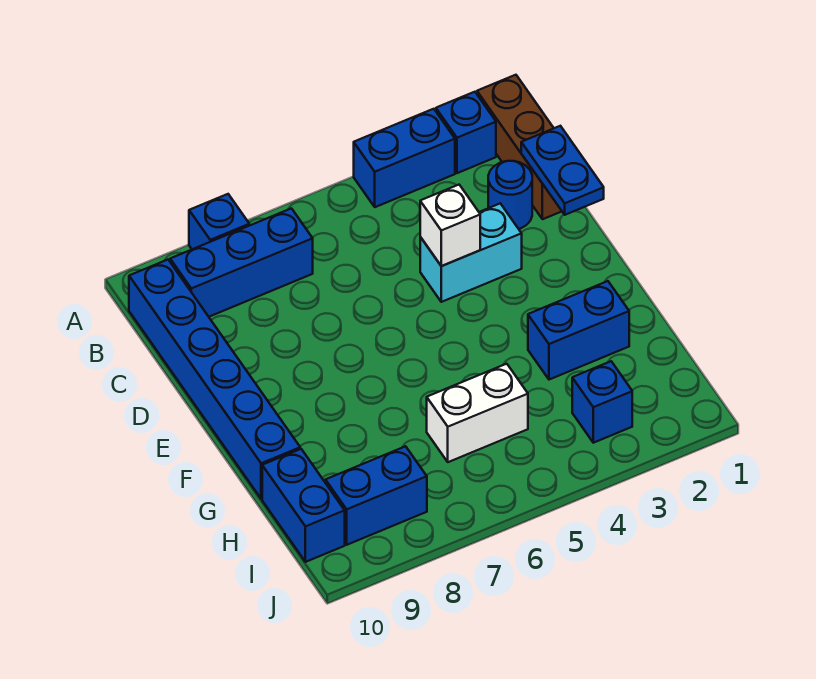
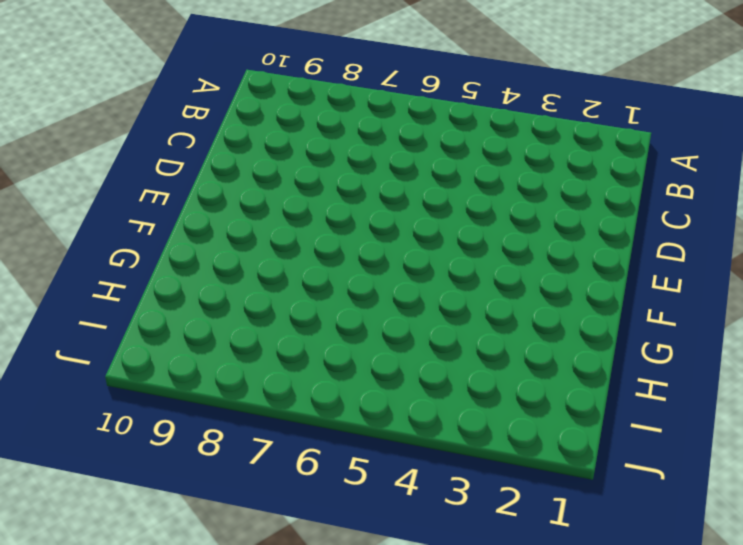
none -> brown 1x3 brick [477,75,562,219]
none -> blue 1x1 brick [436,92,496,173]
none -> blue 1x2 brick [354,109,455,207]

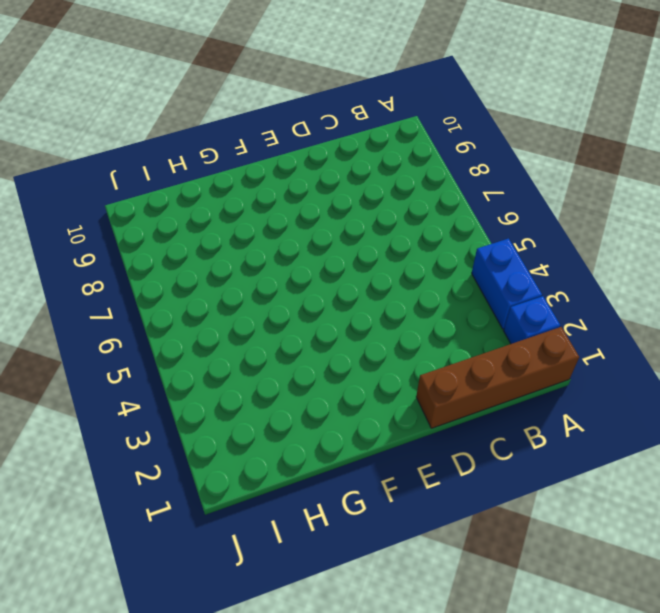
brown 1x4 brick [416,327,579,428] -> brown 1x3 brick [477,75,562,219]
none -> blue 1x1 brick [189,194,249,249]
none -> blue 1x3 brick [170,208,313,317]
none -> blue 1x6 brick [129,260,300,499]

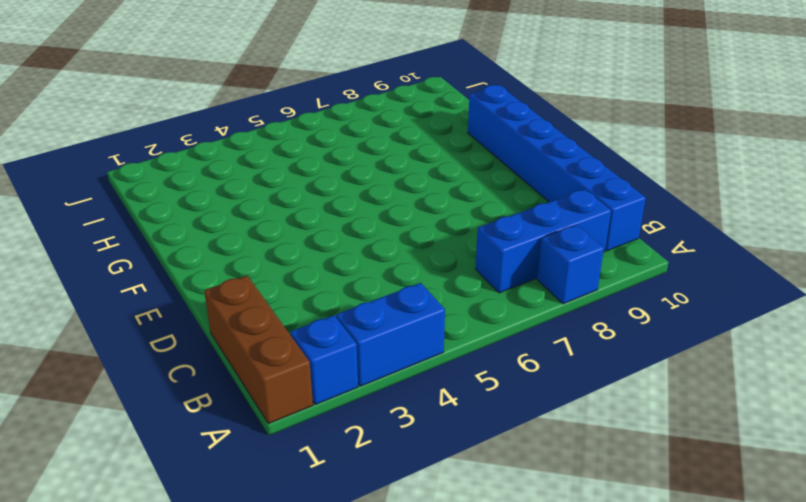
none -> blue 1x1 round brick [488,161,532,229]
none -> cyan 1x2 brick [420,203,522,302]
none -> blue 1x2 brick [528,281,629,380]

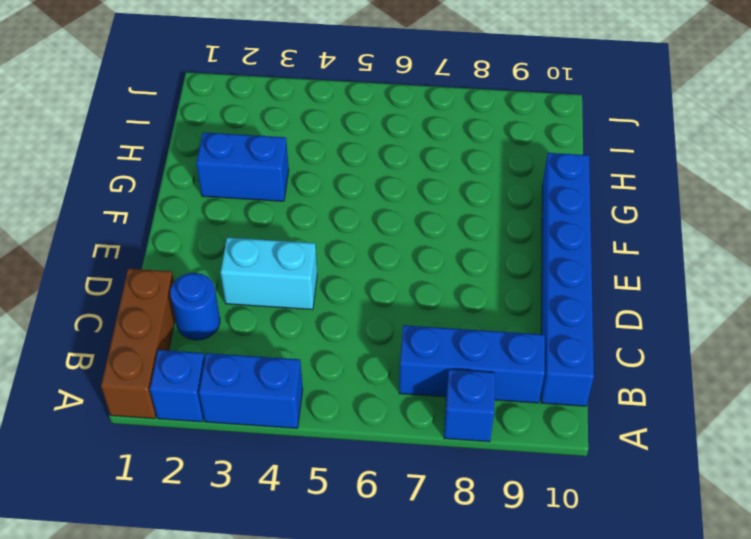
none -> white 1x2 brick [427,364,528,462]
none -> blue 1x2 brick [262,449,345,562]
none -> blue 1x1 brick [572,361,632,443]

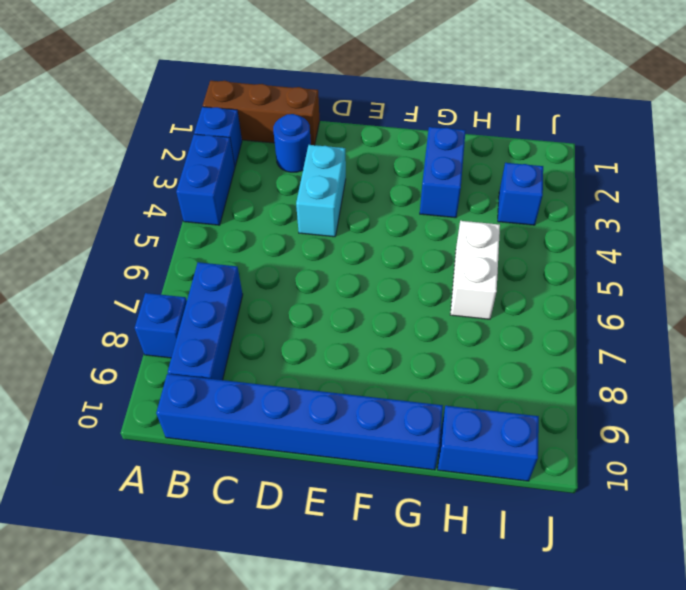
none -> blue 1x2 brick [325,446,427,545]
none -> blue 1x2 plate [521,126,604,215]
none -> white 1x1 brick [420,185,480,266]

